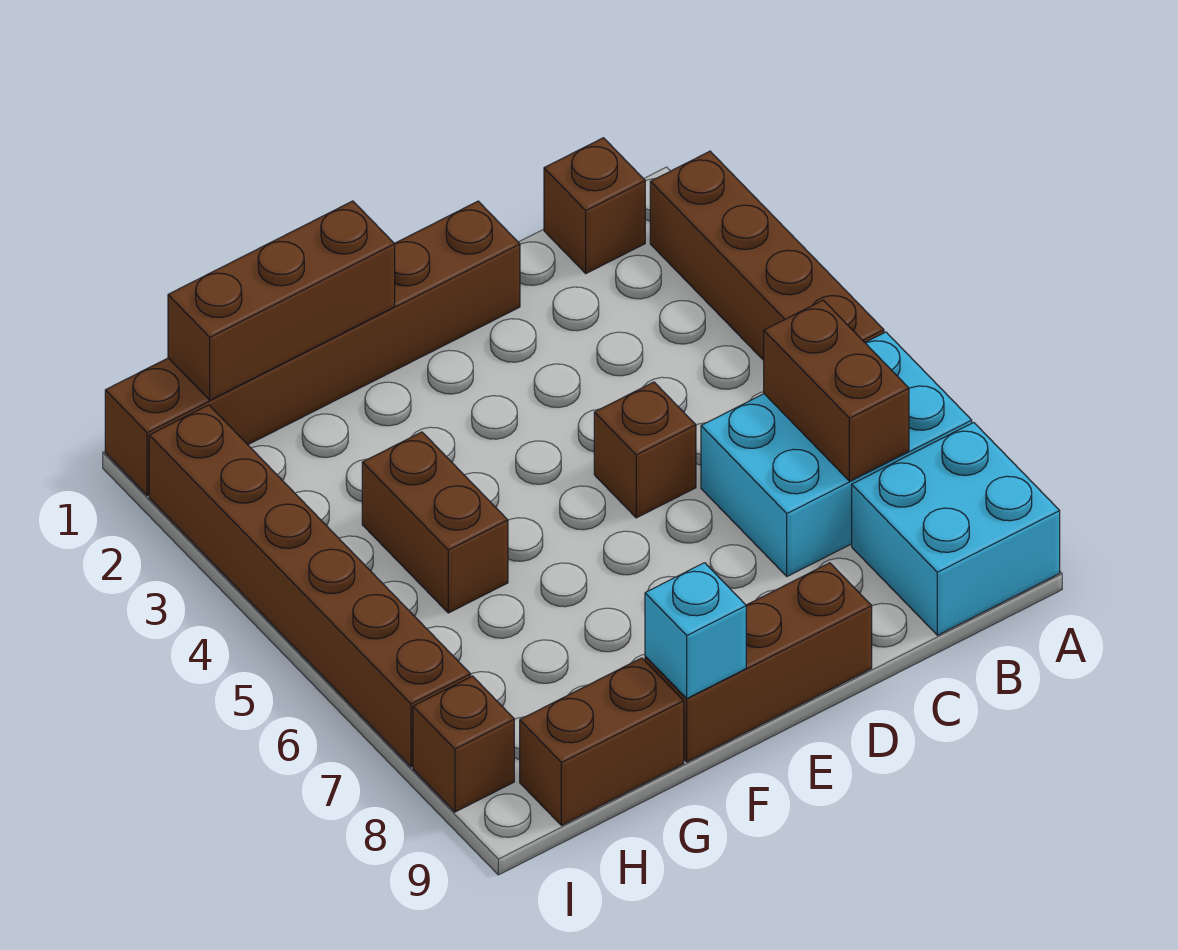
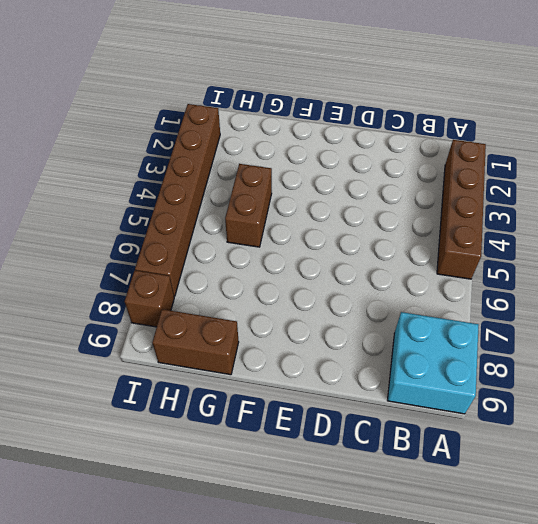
none -> cyan 2x3 brick [701,332,972,576]
none -> brown 1x1 brick [544,138,645,273]
none -> brown 1x6 brick [105,201,520,496]

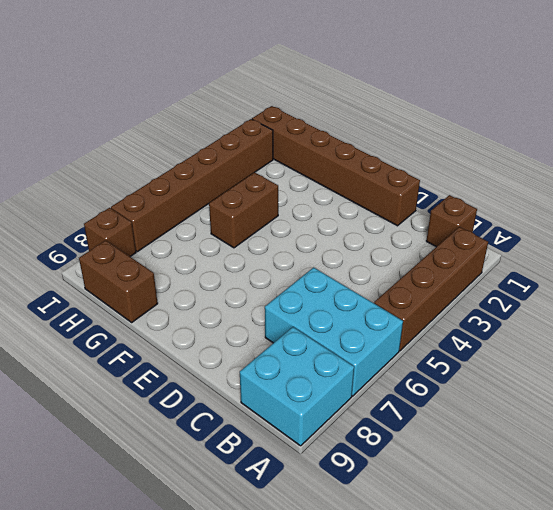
none -> brown 1x1 brick [594,382,696,518]
none -> brown 1x3 brick [645,563,872,762]
none -> brown 1x2 brick [764,300,909,481]

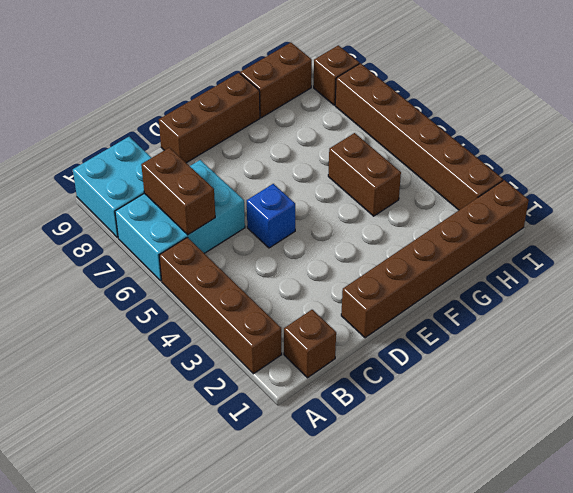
blue 1x1 brick [247,184,295,248] -> brown 1x1 brick [594,382,696,518]
none -> brown 1x3 brick [168,201,395,400]
none -> cyan 1x1 brick [645,563,746,698]

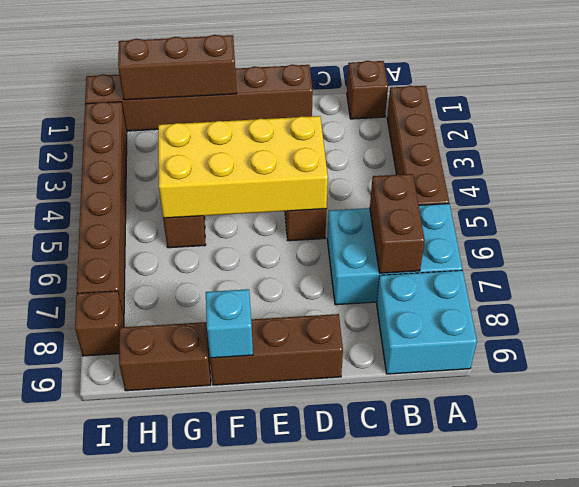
yellow 2x4 brick [158,116,328,218] -> none

